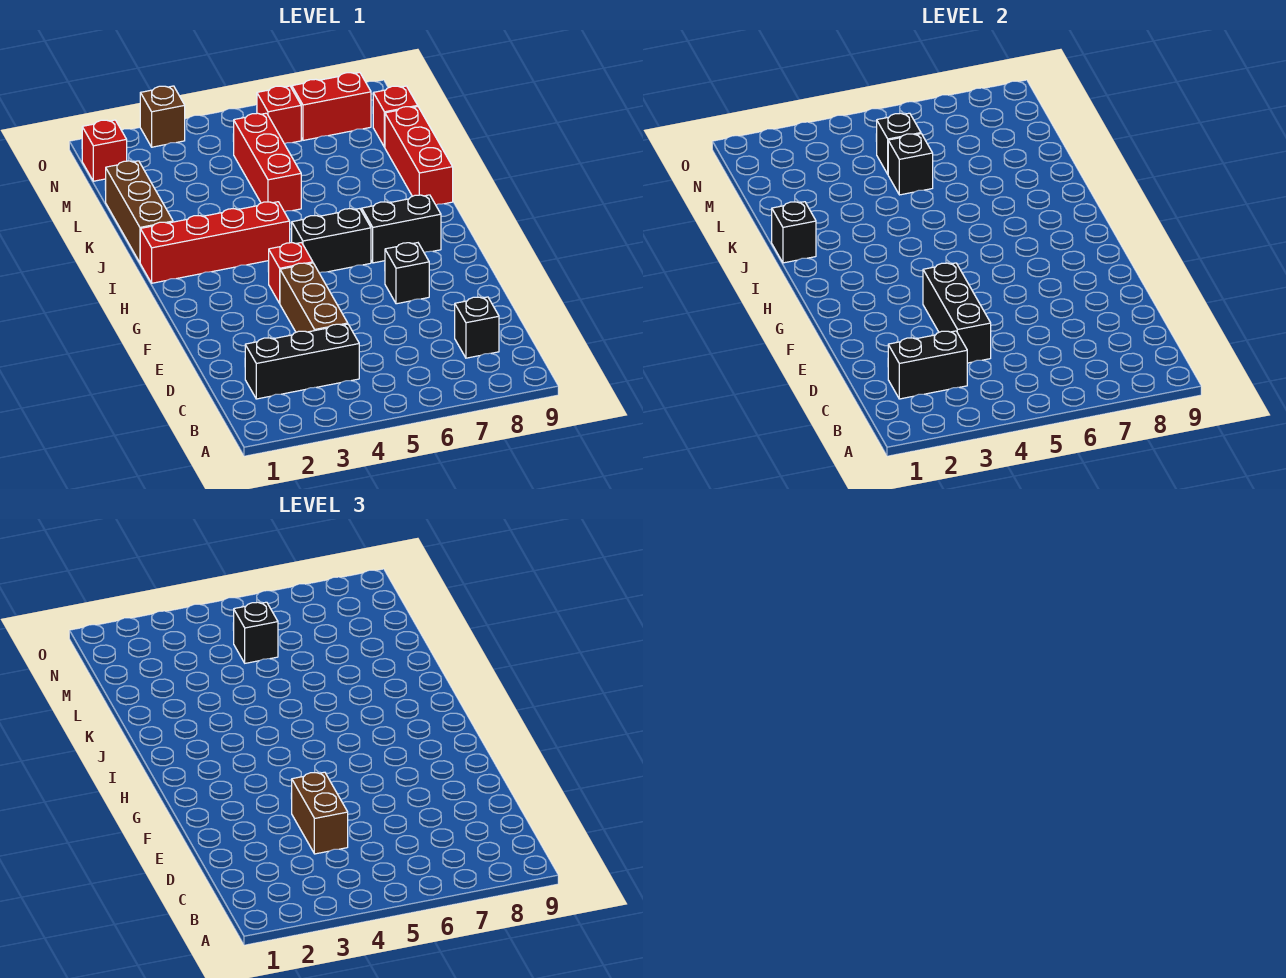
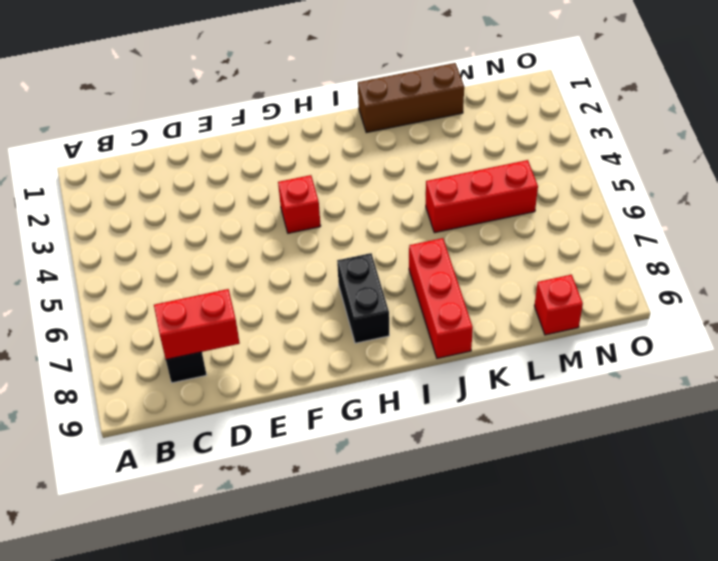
red 1x2 brick [154,289,240,360] -> red 1x2 brick turned to [292,72,371,140]
red 1x3 brick [409,238,473,358] -> red 1x3 brick turned to [385,107,453,205]
none -> black 1x3 brick [245,324,359,399]
none -> brown 1x3 brick [280,263,348,332]
none -> black 1x1 brick [385,243,429,304]

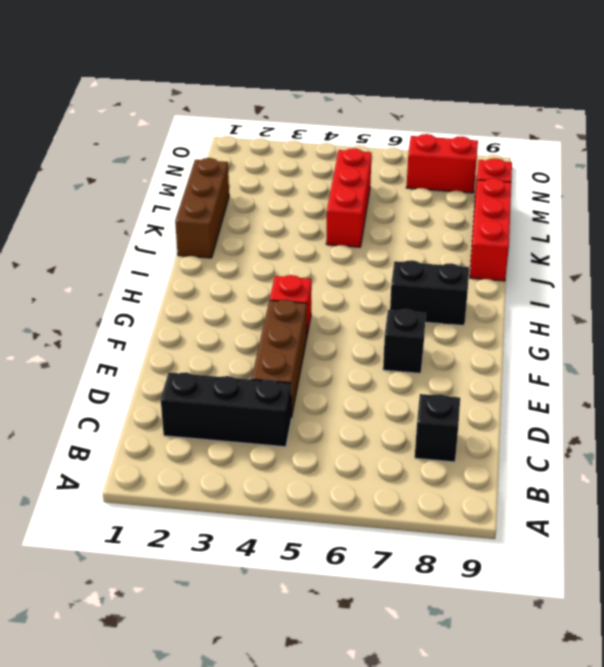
none -> black 1x2 brick [292,209,371,273]
none -> red 1x4 brick [140,202,290,283]
none -> red 1x1 brick [82,120,127,181]

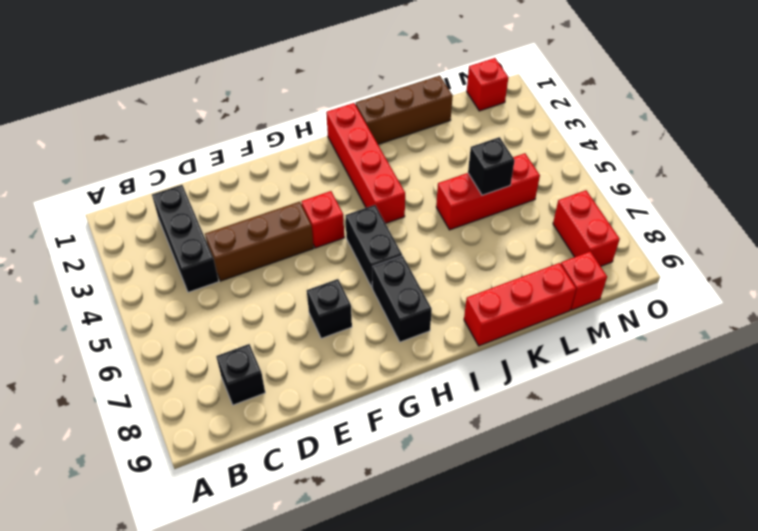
none -> red 1x1 brick [257,86,301,144]
none -> brown 1x1 brick [140,86,185,147]
none -> black 1x2 brick [888,331,967,399]

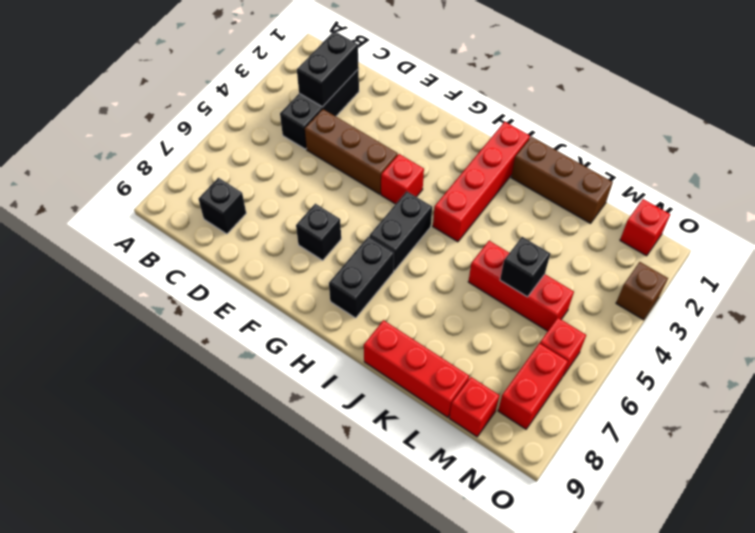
none -> black 1x3 brick [923,263,991,363]
none -> black 1x1 brick [772,202,816,263]
none -> black 1x1 brick [876,113,921,174]

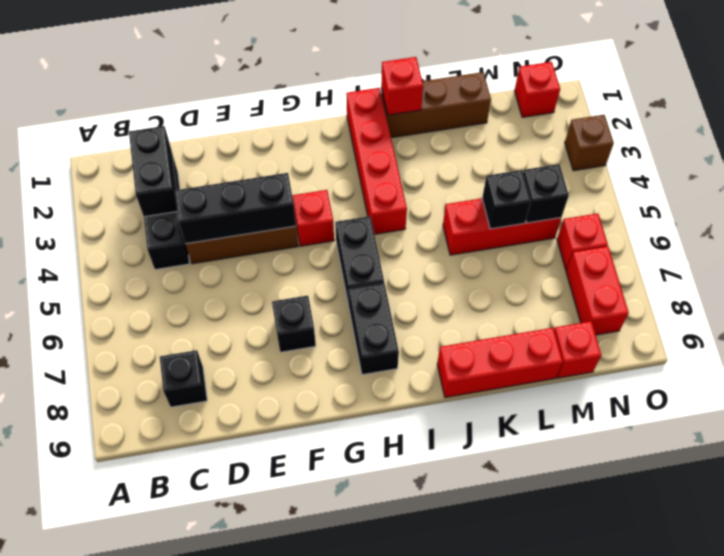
red 1x1 brick [381,57,423,115] -> black 1x1 brick [772,202,816,263]
none -> brown 1x2 brick [292,772,348,854]
none -> black 1x1 brick [233,602,278,663]

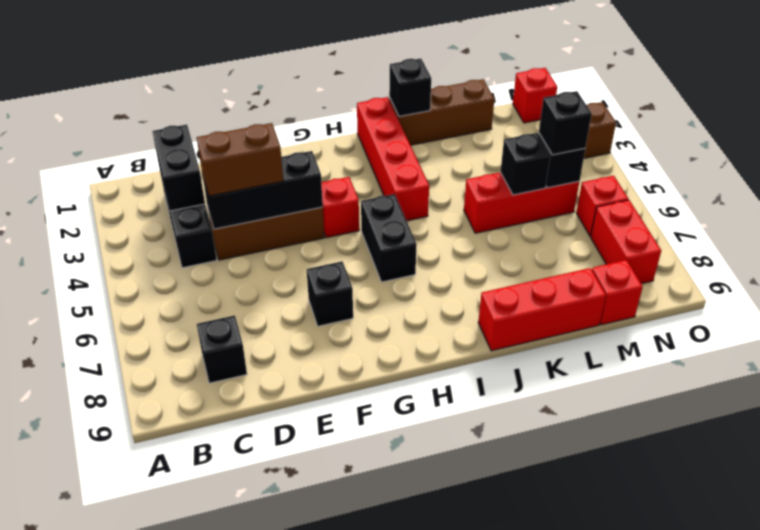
none -> black 1x2 brick [362,195,441,263]

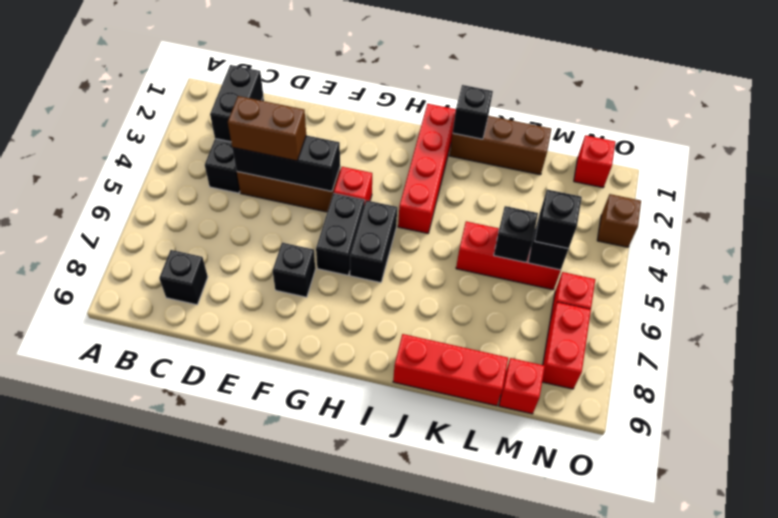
black 1x2 brick [316,193,365,275] -> black 1x2 brick moved to [362,195,441,263]

